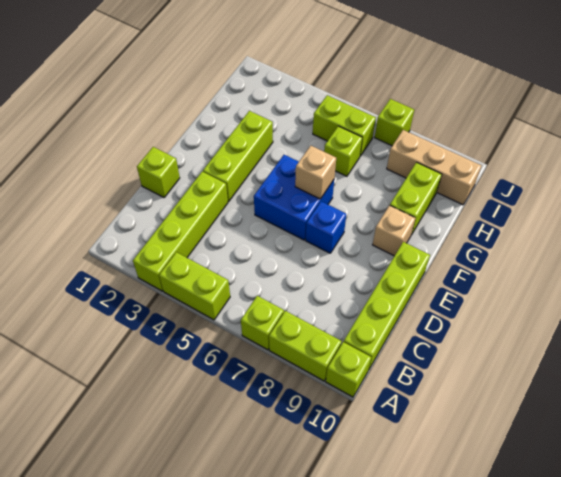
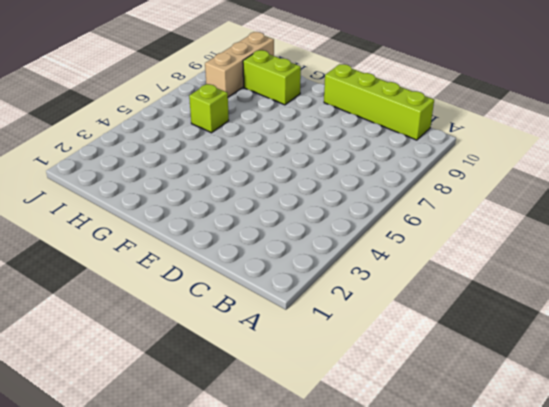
none -> lime 1x4 brick [133,172,228,291]
none -> lime 1x2 brick [159,252,230,320]
none -> lime 1x1 brick [241,296,284,350]

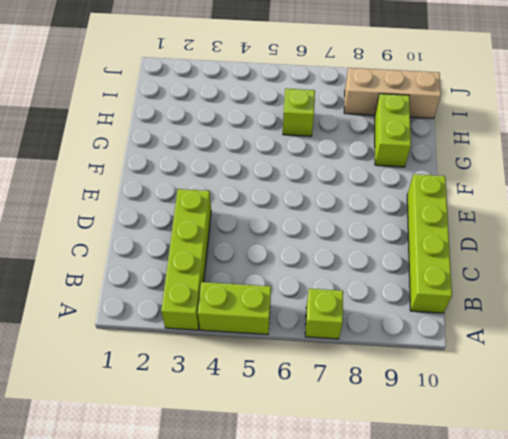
none -> lime 1x2 brick [269,311,342,381]
none -> lime 1x1 brick [326,342,371,397]
none -> lime 1x1 brick [137,147,180,198]

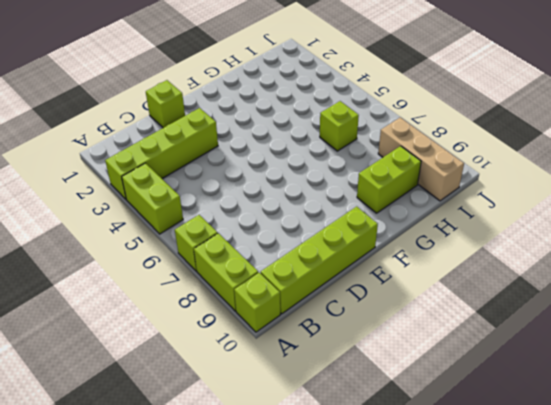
none -> lime 1x3 brick [203,111,273,201]
none -> blue 2x2 brick [254,155,334,240]
none -> blue 1x1 brick [306,201,346,253]

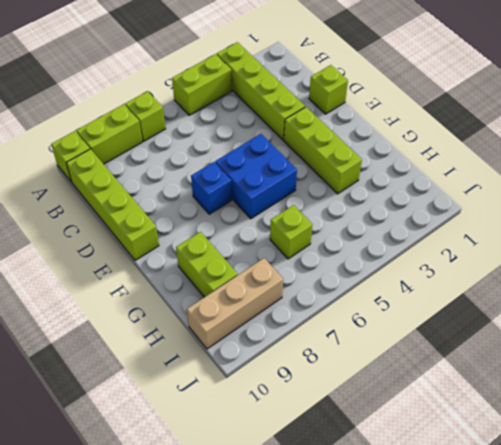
none -> tan 1x1 brick [373,205,415,256]
none -> lime 1x2 brick [313,95,376,156]
none -> lime 1x1 brick [375,99,414,146]

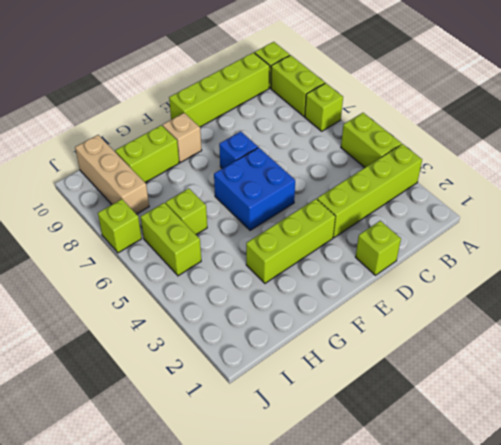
none -> tan 1x1 brick [295,146,336,199]

